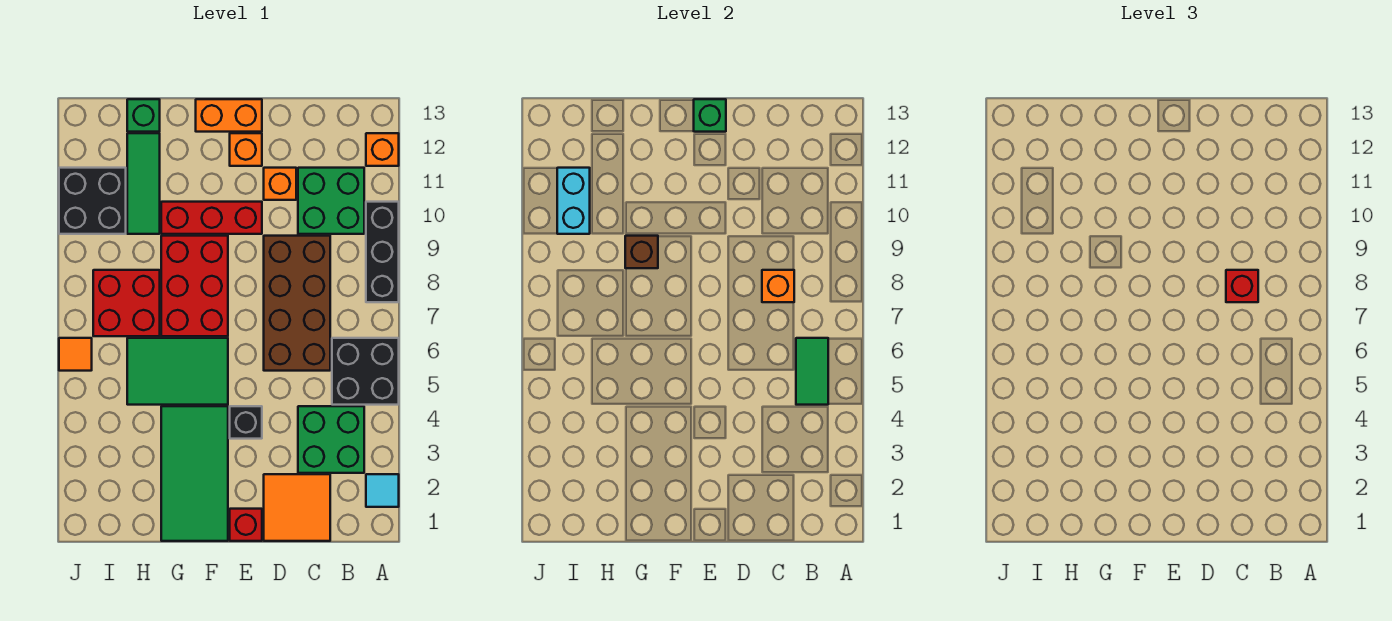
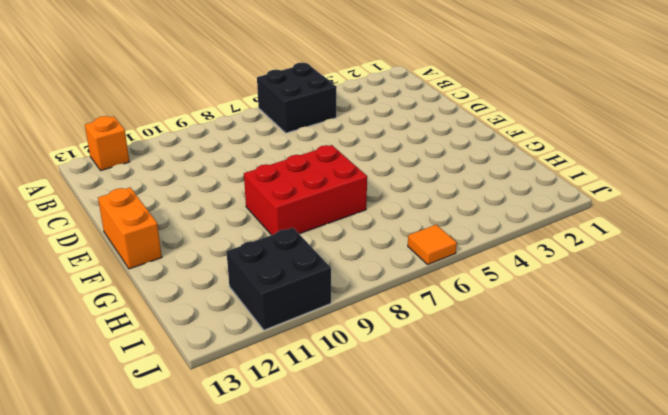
none -> cyan 1x1 tile [366,474,399,507]
none -> black 1x3 brick [366,202,399,302]
none -> green 2x2 brick [298,406,364,473]

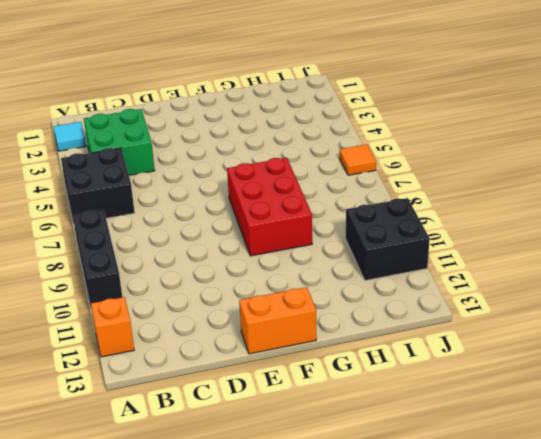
none -> green 2x2 brick [298,168,364,234]
none -> orange 2x2 tile [264,474,330,541]
none -> brown 2x4 brick [264,236,330,371]

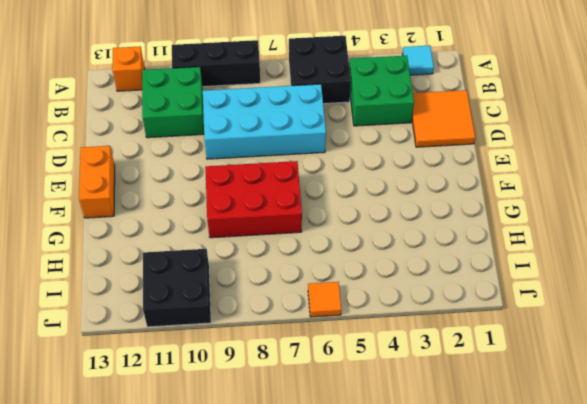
cyan 2x4 brick [203,84,326,159] -> brown 2x4 brick [264,236,330,371]
none -> orange 1x1 brick [264,168,296,200]
none -> red 1x1 brick [230,509,262,541]
none -> black 1x1 brick [230,406,262,439]

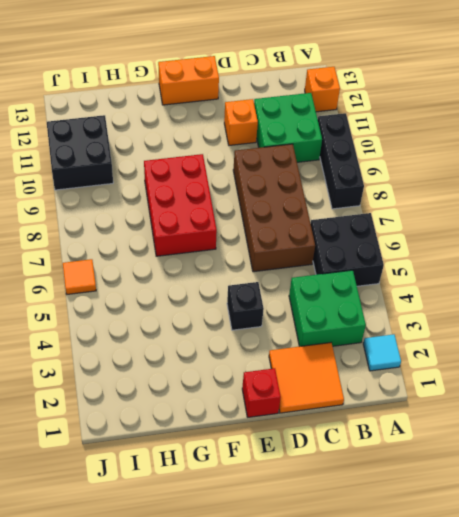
none -> red 1x3 brick [161,202,262,234]
none -> orange 1x1 brick [230,133,262,166]
none -> green 2x4 tile [161,406,228,541]

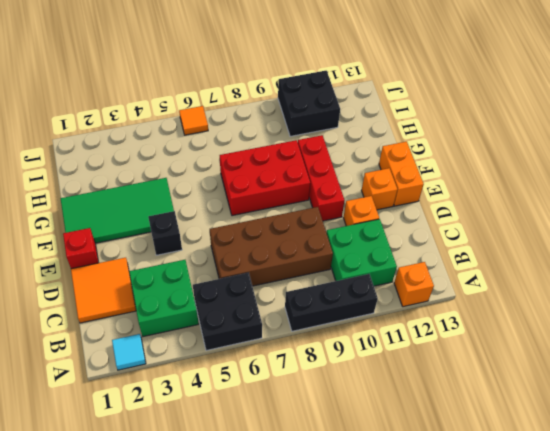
none -> green 2x3 tile [127,338,228,405]
none -> red 2x2 brick [93,270,160,336]
none -> green 1x3 tile [127,133,160,234]

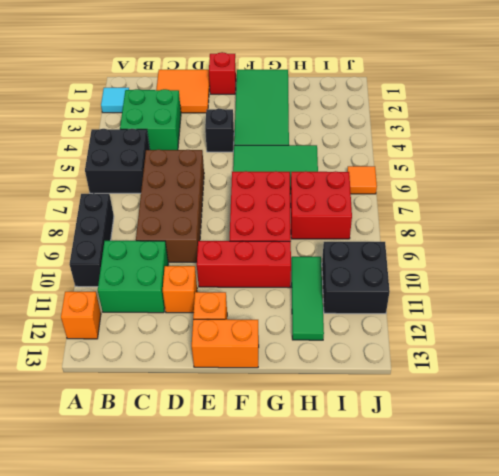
none -> green 1x1 brick [127,99,160,132]
none -> green 1x2 tile [796,338,828,405]
none -> orange 1x1 brick [762,270,794,302]

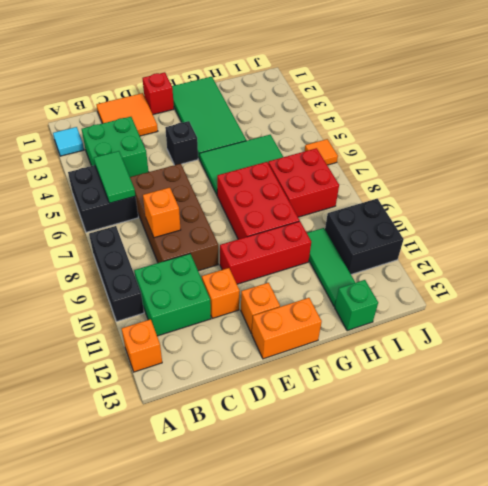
none -> green 1x1 brick [694,99,726,132]
none -> brown 1x1 brick [625,236,658,268]
none -> cyan 1x2 brick [557,168,590,234]

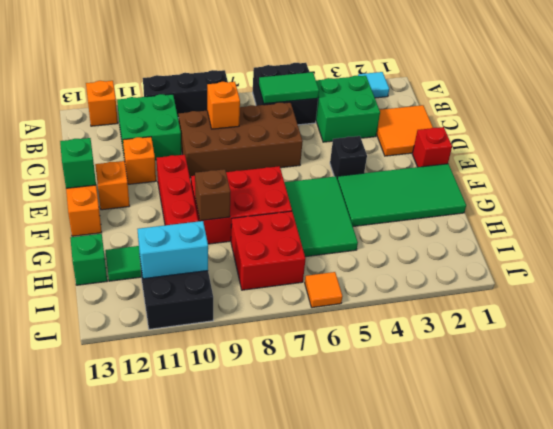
none -> red 1x1 brick [1226,270,1258,302]

